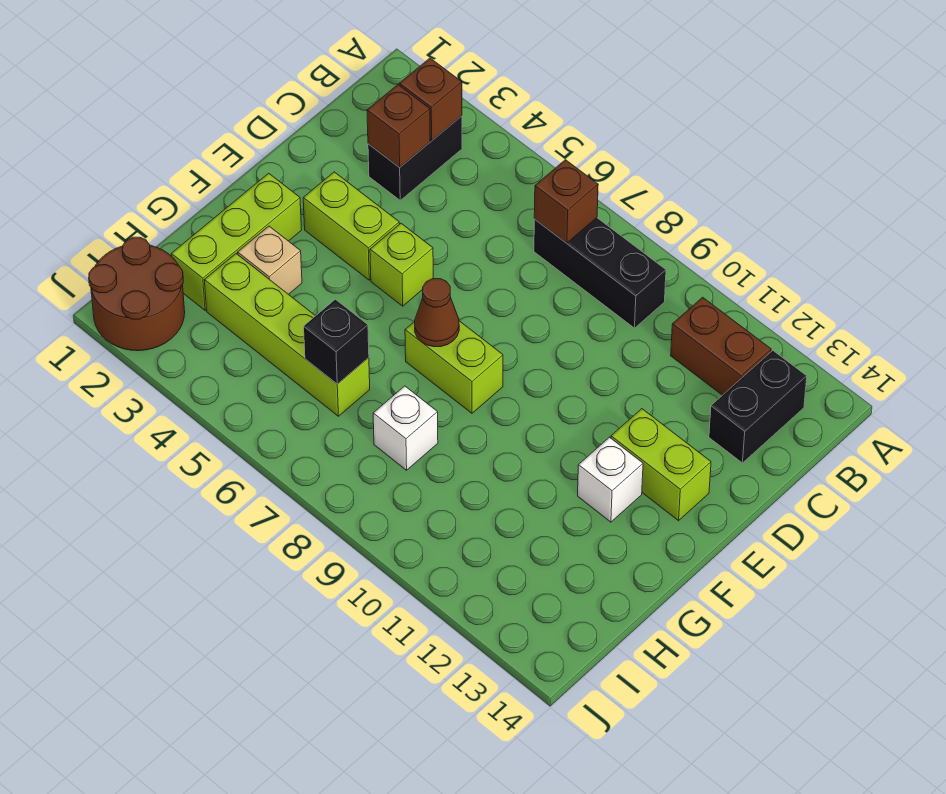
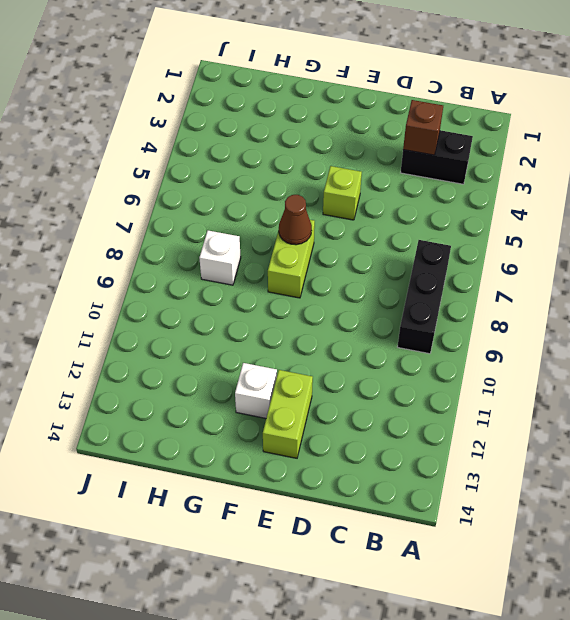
none -> brown 1x2 brick [671,297,771,395]
none -> black 1x2 brick [709,351,807,463]
none -> lime 1x2 brick [303,172,399,280]

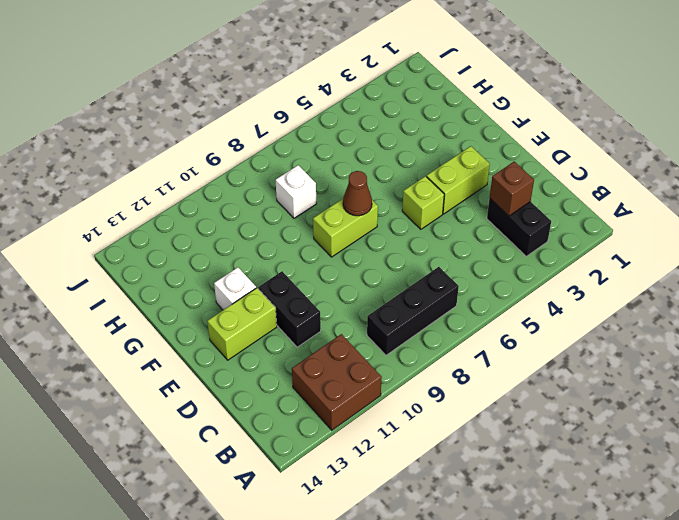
brown 2x2 brick [292,334,382,430] -> brown 1x2 brick [671,297,771,395]
black 1x2 brick [258,271,321,347] -> black 1x2 brick moved to [709,351,807,463]
none -> lime 1x3 brick [171,173,302,310]
none -> tan 1x1 brick [238,226,302,295]
none -> lime 1x4 brick [204,254,370,416]

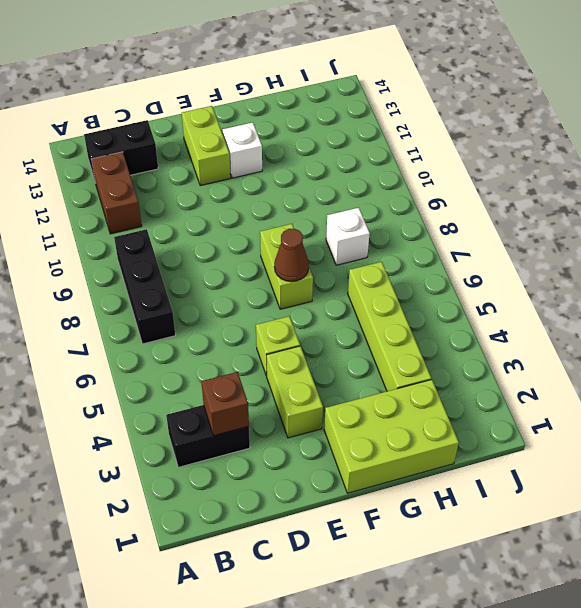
lime 2x3 brick [324,379,459,493] -> lime 1x3 brick [171,173,302,310]
none -> tan 1x1 brick [238,226,302,295]
none -> brown 2x2 round brick [89,237,185,351]
none -> brown 1x1 brick [399,58,462,140]

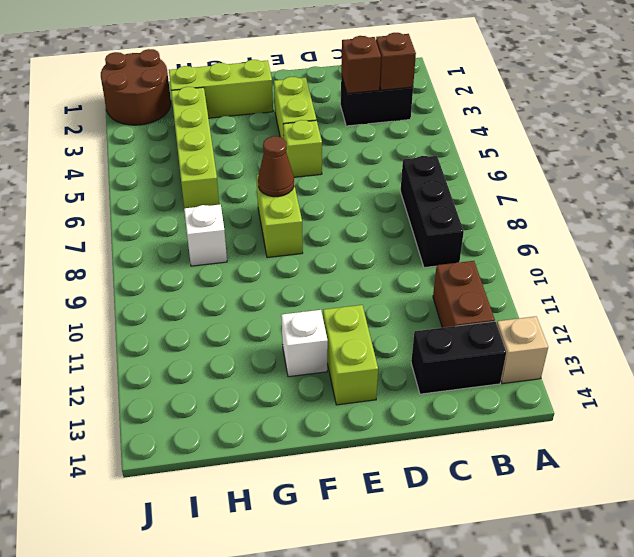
tan 1x1 brick [497,316,548,384] -> tan 1x1 brick moved to [238,226,302,295]
none -> brown 1x1 brick [534,160,598,243]
none -> black 1x1 brick [304,299,369,384]

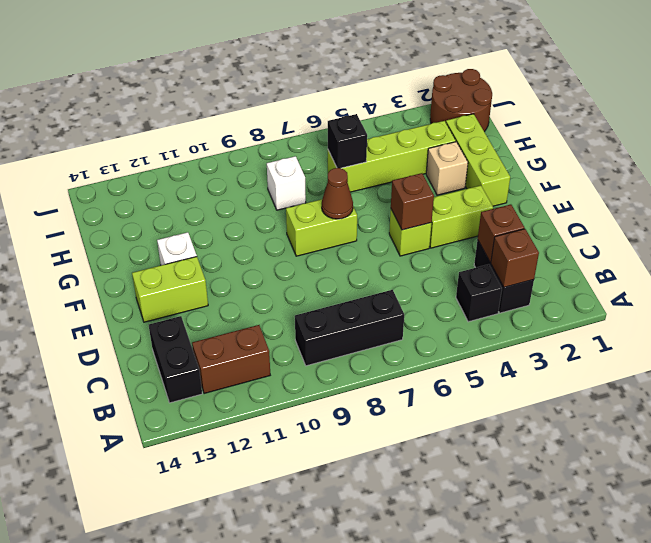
black 1x1 brick [456,264,502,322] -> none
brown 1x1 brick [391,173,434,230] -> brown 1x1 brick moved to [534,160,598,243]

